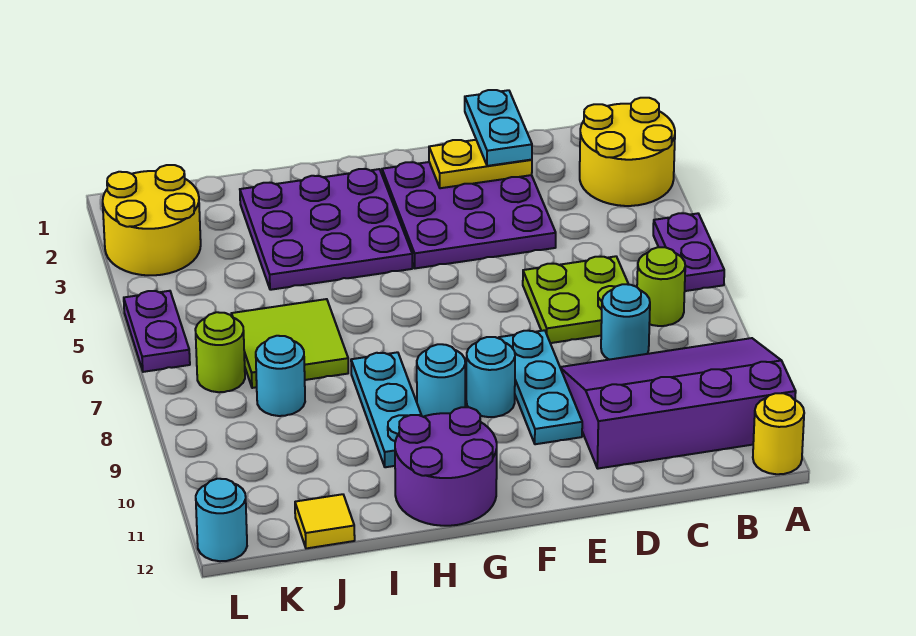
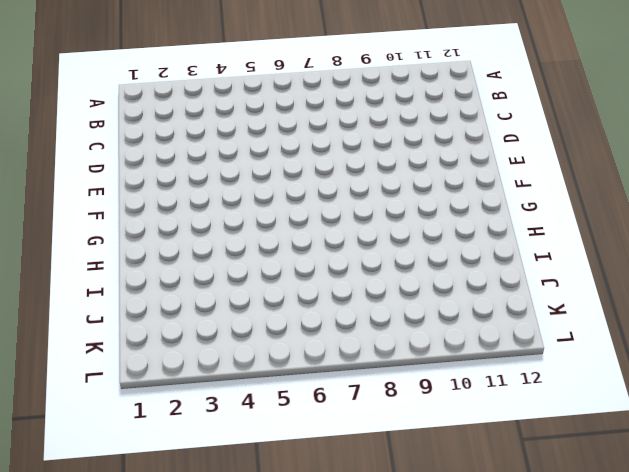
none -> yellow 2x2 round brick [580,98,675,206]
none -> purple 1x2 plate [653,213,724,291]
none -> purple 3x4 slope [560,338,796,469]

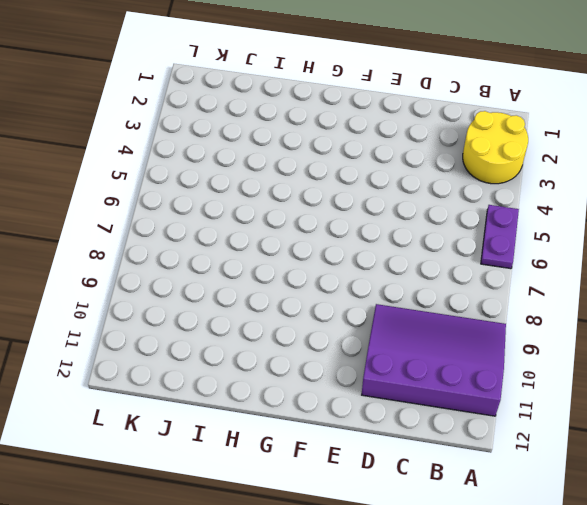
none -> yellow 1x1 round brick [753,393,804,474]
none -> lime 1x1 round brick [637,247,685,326]
none -> lime 2x2 plate [523,256,629,343]

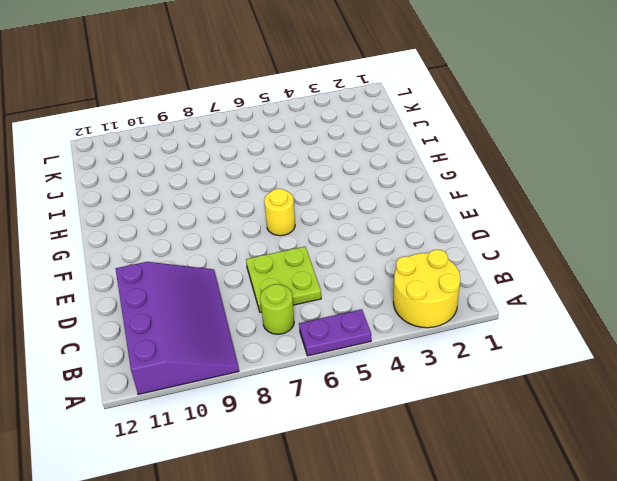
yellow 1x1 round brick [264,189,295,236] -> yellow 1x1 round brick moved to [753,393,804,474]
none -> cyan 1x1 round brick [601,284,650,360]
none -> purple 3x3 plate [382,162,556,268]
none -> cyan 1x3 plate [499,330,582,444]

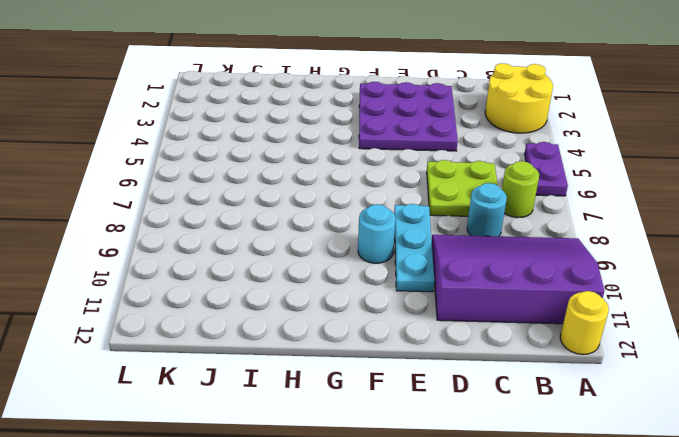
none -> purple 3x3 plate [240,169,412,290]
none -> cyan 1x1 round brick [417,344,465,417]
none -> purple 2x2 round brick [395,407,497,526]

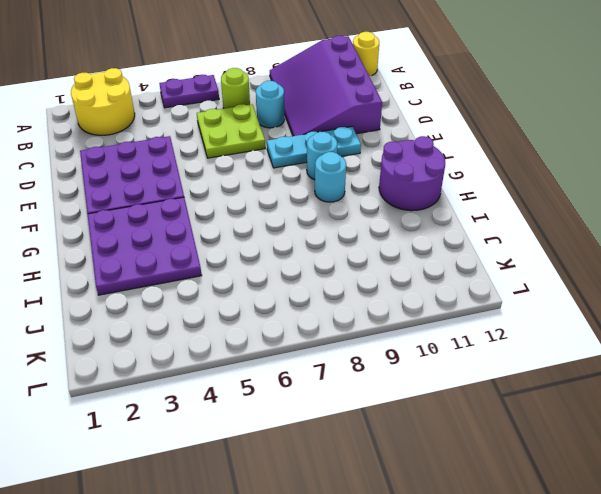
none -> cyan 1x3 plate [351,352,422,467]
none -> lime 2x2 tile [232,299,348,388]
none -> cyan 1x1 round brick [256,336,305,416]

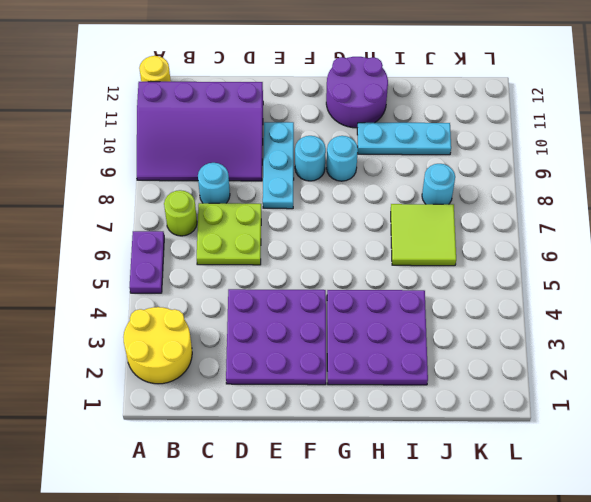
cyan 1x3 plate [357,123,451,155] -> cyan 1x3 plate turned to [351,352,422,467]
none -> yellow 1x1 tile [295,494,355,548]
none -> yellow 2x2 round brick [103,165,201,275]
none -> lime 1x1 round brick [195,312,245,392]

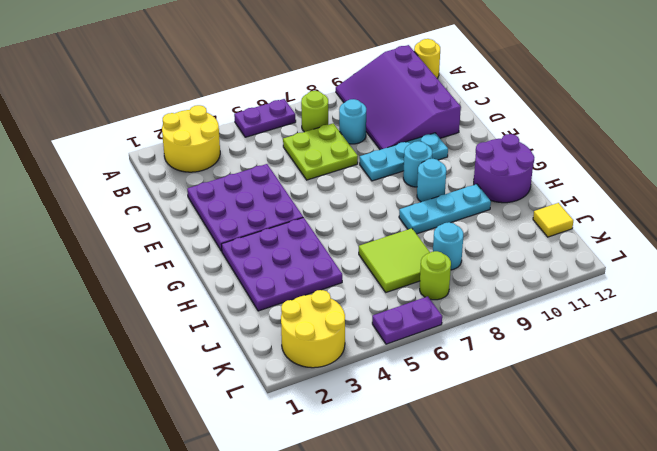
none -> cyan 1x1 round brick [196,479,247,561]
none -> yellow 1x2 plate [429,140,532,188]
none -> cyan 1x2 plate [465,90,532,166]

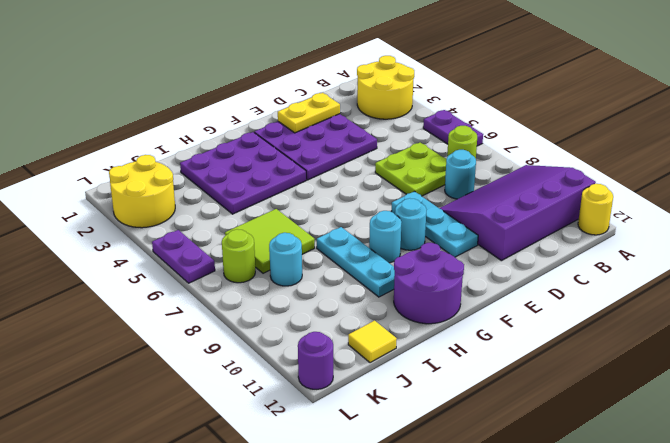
purple 1x1 round brick [298,332,333,389] -> cyan 1x1 round brick [196,479,247,561]
none -> cyan 1x2 plate [465,90,532,166]

